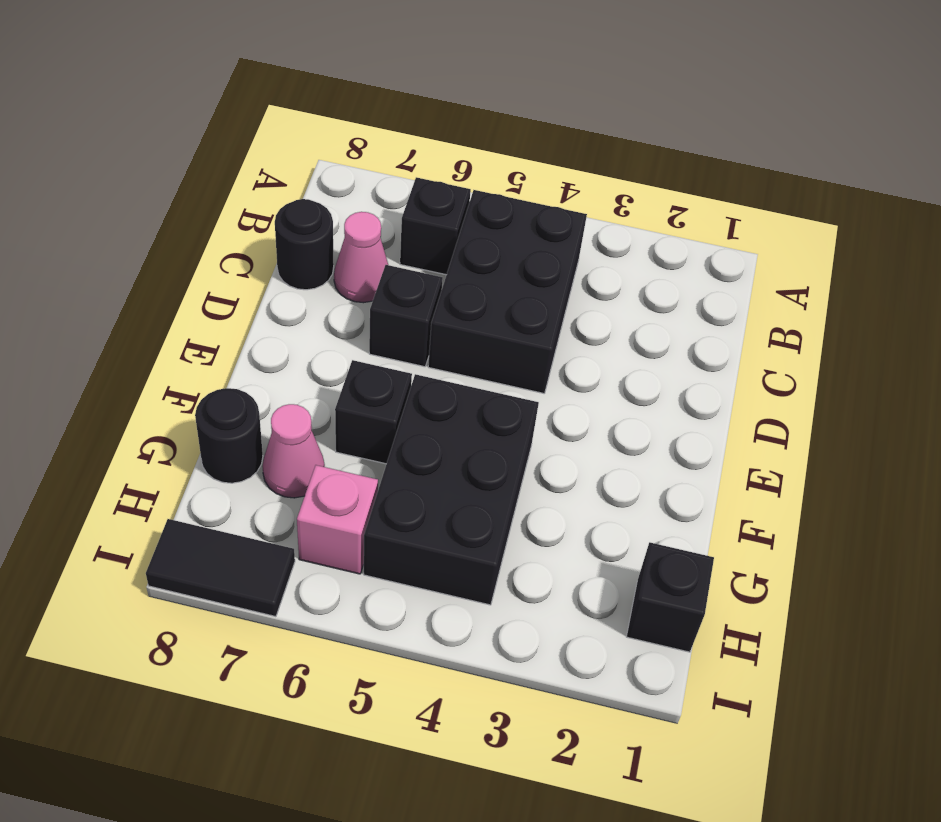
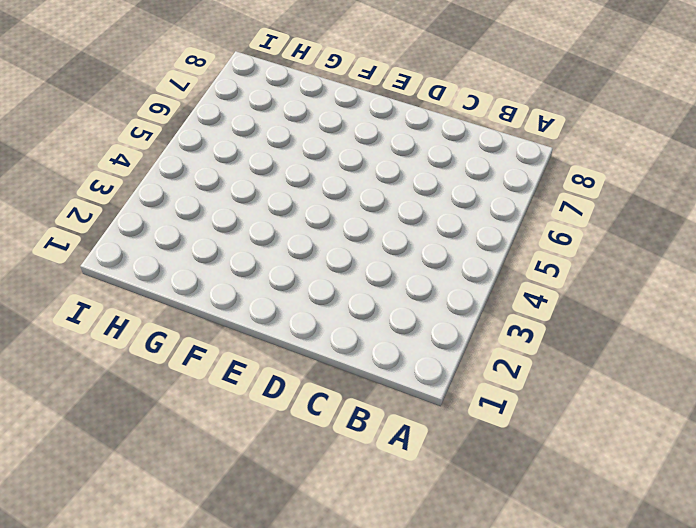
none -> black 2x3 brick [428,190,587,393]
none -> black 1x1 brick [400,177,471,275]
none -> pink 1x1 cone [334,212,388,303]

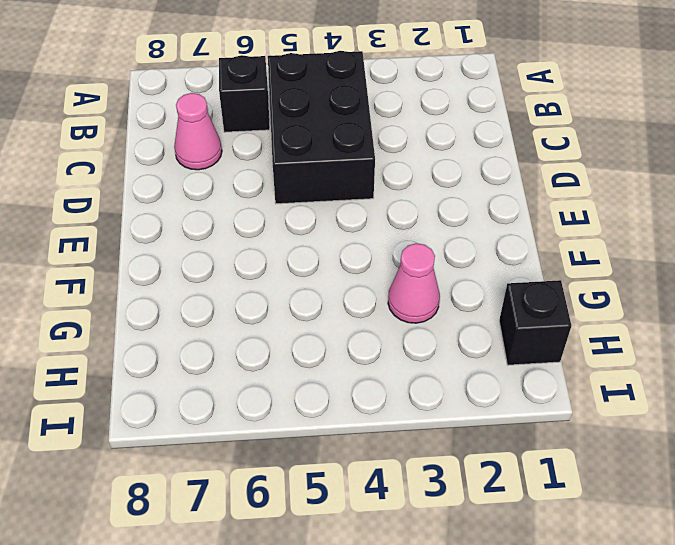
pink 1x1 cone [388,243,440,323] -> pink 1x1 cone moved to [262,404,325,498]
none -> black 1x1 round brick [275,199,334,290]
none -> black 1x1 brick [369,265,443,367]
none -> black 2x3 brick [364,374,539,605]

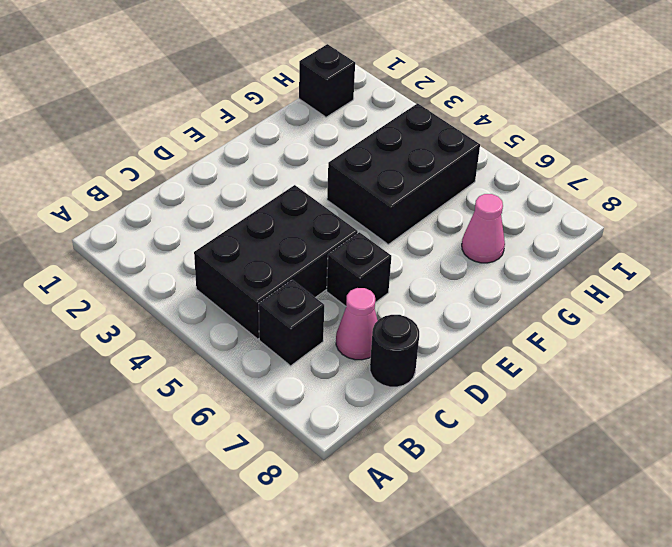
none -> black 1x1 brick [335,360,412,464]
none -> black 1x1 round brick [195,388,263,483]
none -> pink 1x1 brick [297,465,378,574]

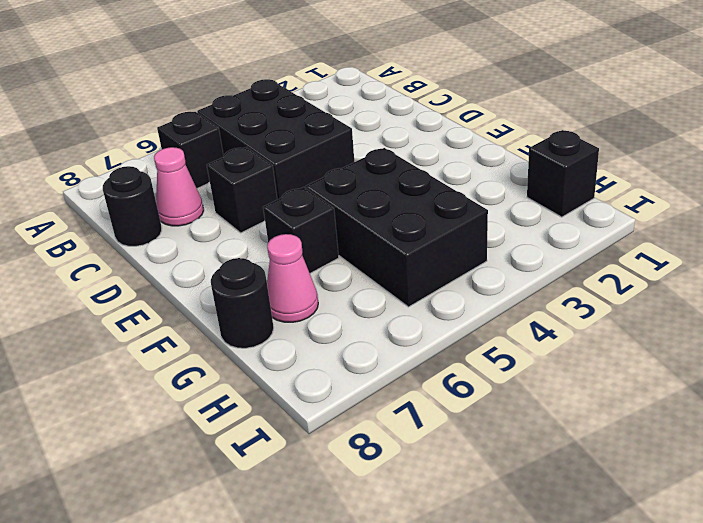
none -> pink 1x1 brick [297,465,378,574]
none -> black 1x2 tile [146,519,295,617]

